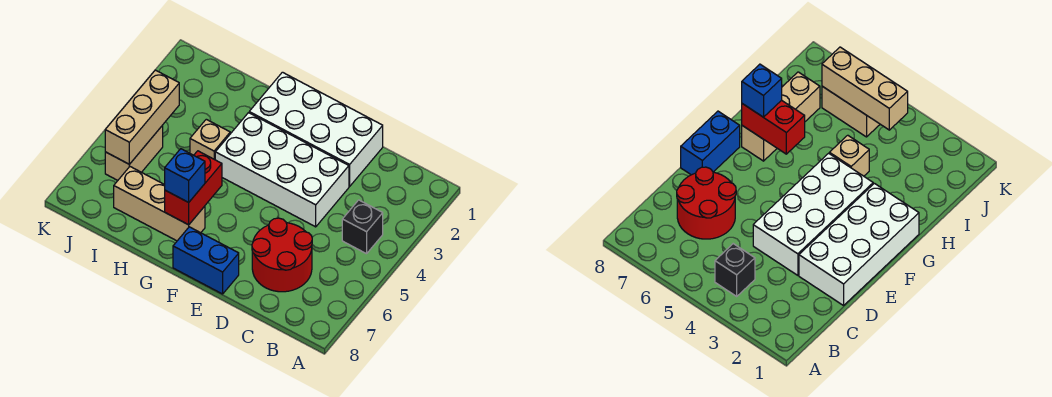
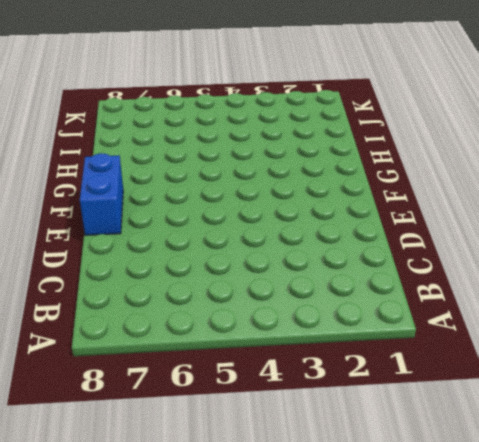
none -> black 1x1 brick [342,200,383,254]
none -> red 2x2 round brick [252,218,312,292]

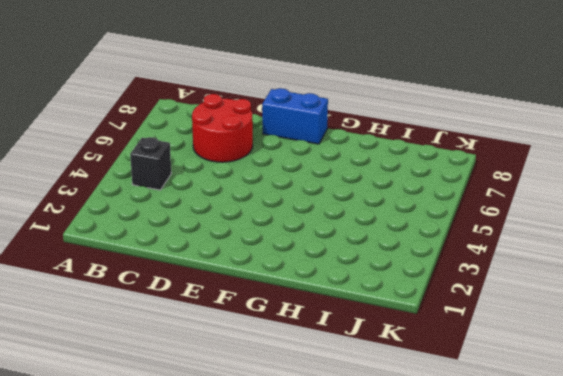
none -> white 2x4 brick [249,72,383,186]
none -> white 2x4 brick [215,113,349,227]

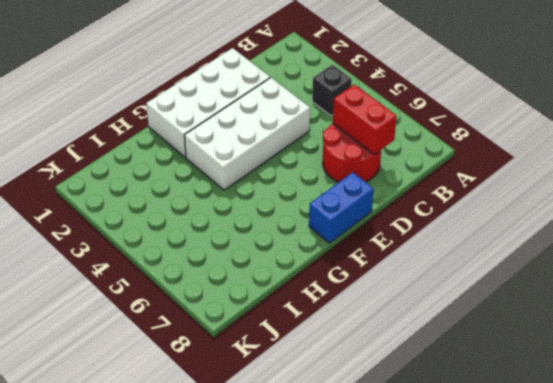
red 1x2 brick [333,84,397,154] -> red 1x2 brick moved to [165,151,222,225]
none -> tan 1x3 brick [114,167,205,241]
none -> tan 1x1 brick [190,119,230,160]

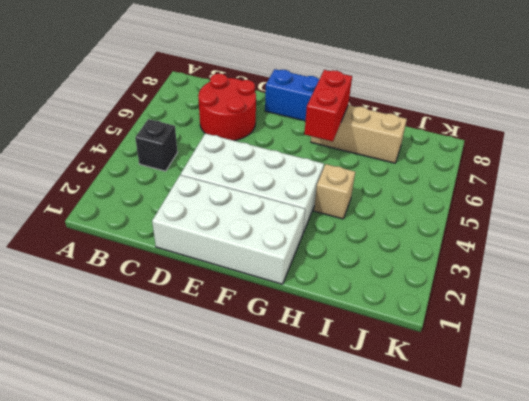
none -> tan 1x2 brick [105,126,163,180]
none -> tan 1x3 brick [105,70,179,164]

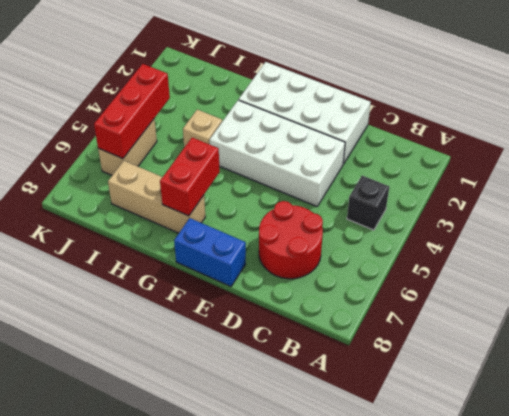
red 1x3 brick [94,64,170,159] -> tan 1x3 brick [105,70,179,164]
none -> blue 1x1 brick [165,149,205,202]

